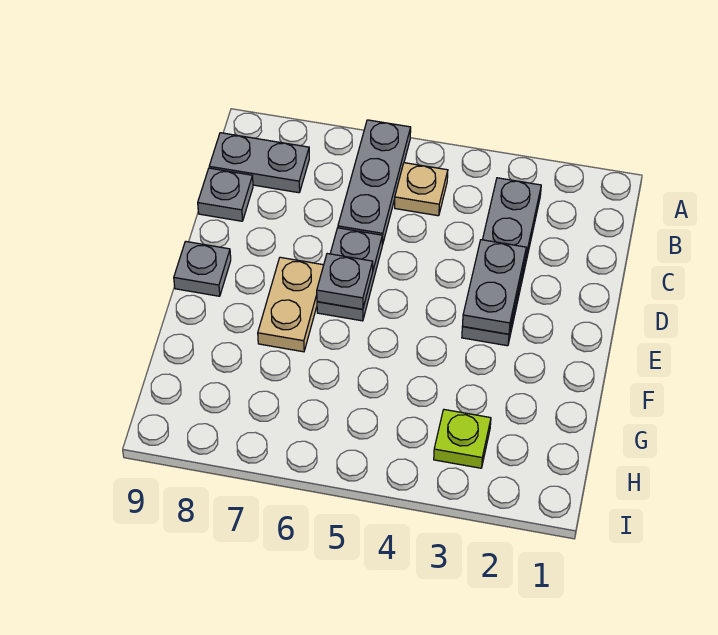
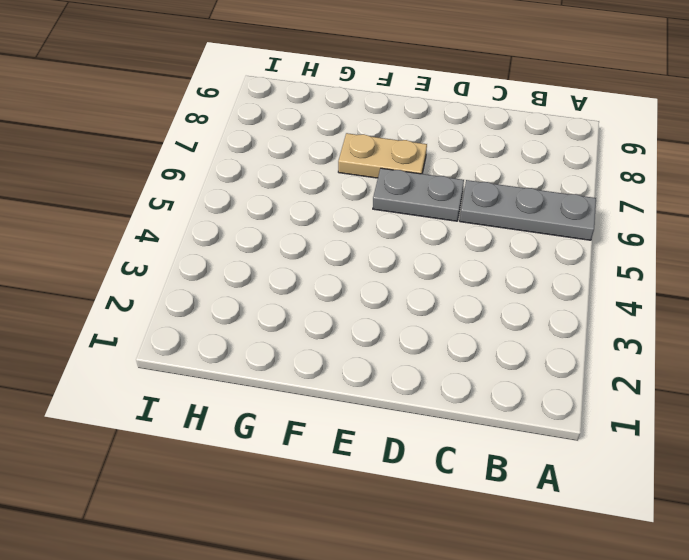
none -> grey 1x4 plate [462,178,541,346]
none -> tan 1x1 plate [395,163,448,216]

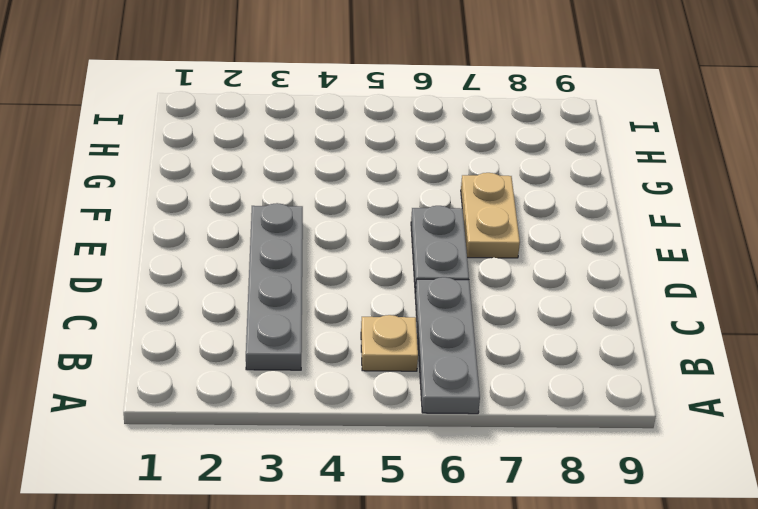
none -> grey 1x2 plate [209,133,309,193]
none -> grey 1x1 plate [198,168,253,221]

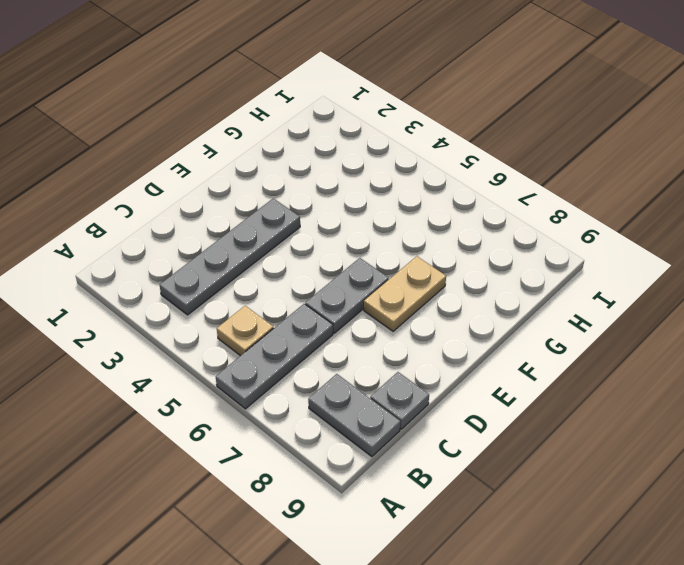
none -> grey 1x1 plate [174,241,231,296]
none -> lime 1x1 plate [434,410,491,468]

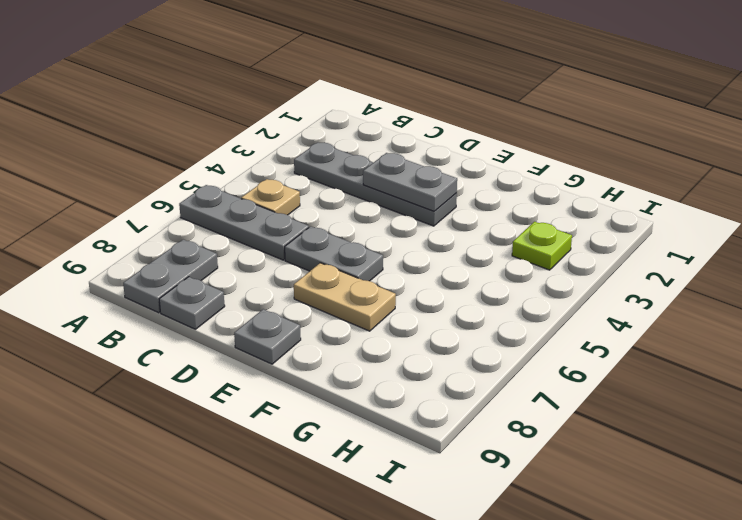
none -> grey 1x1 plate [317,254,373,309]

